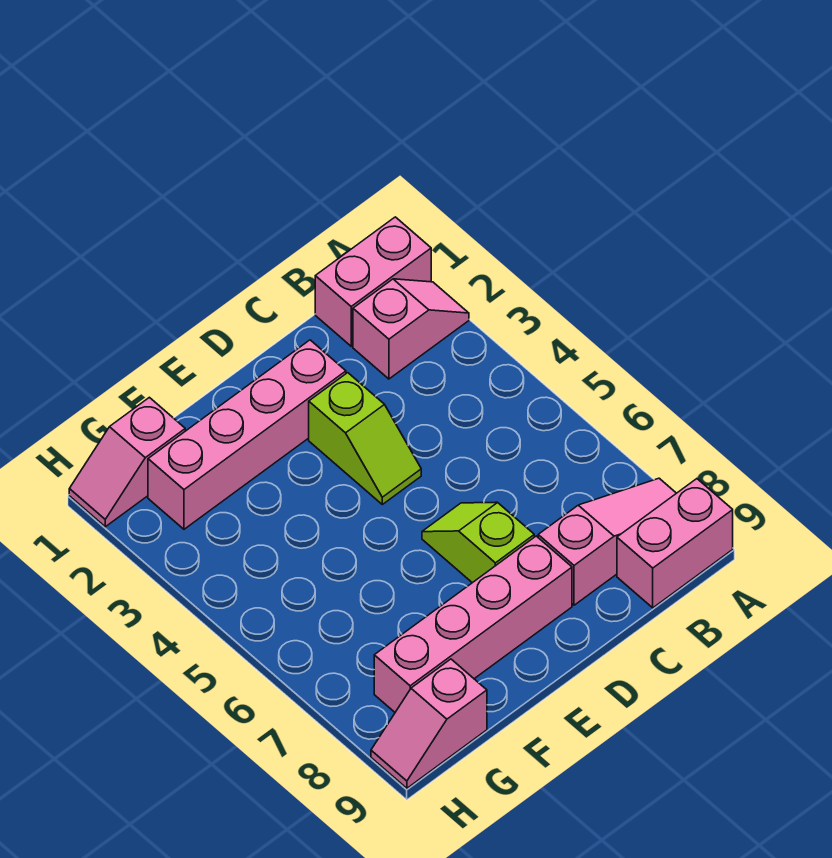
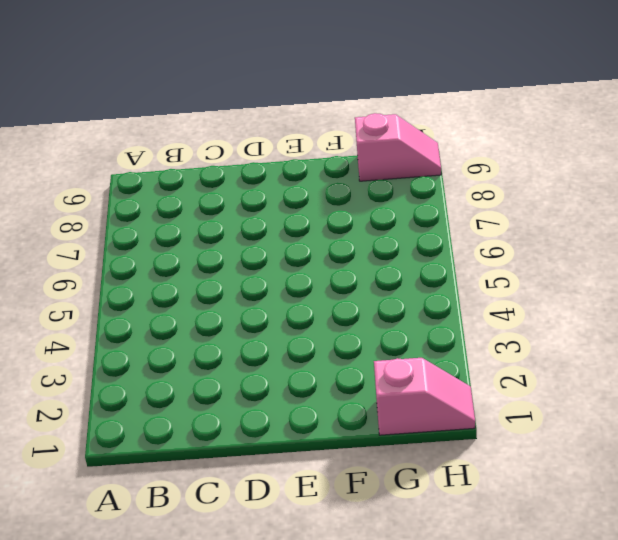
none -> pink 1x2 brick [315,217,431,346]
none -> pink 1x2 slope [353,279,469,379]

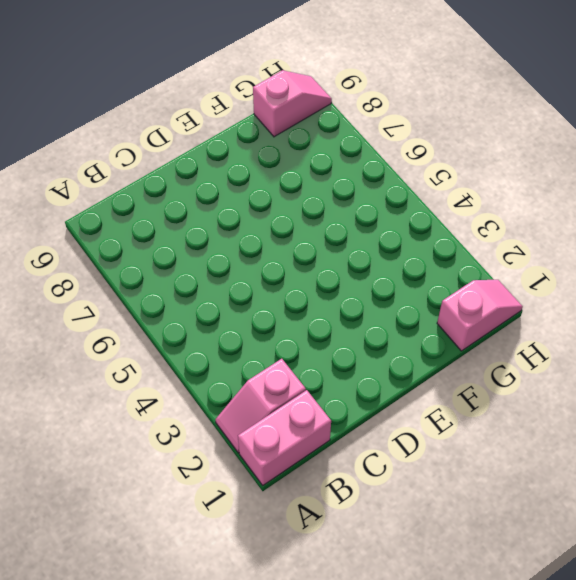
none -> pink 1x3 slope [538,478,676,605]
none -> pink 1x2 brick [617,479,733,608]

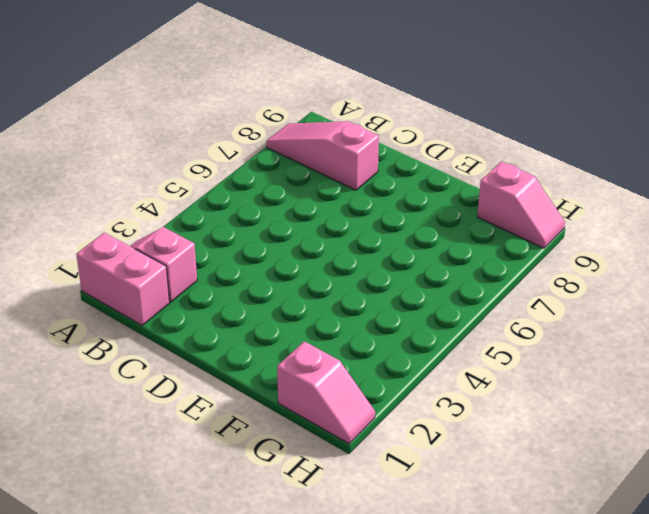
none -> pink 1x2 brick [617,479,733,608]
none -> pink 1x4 brick [148,340,346,529]

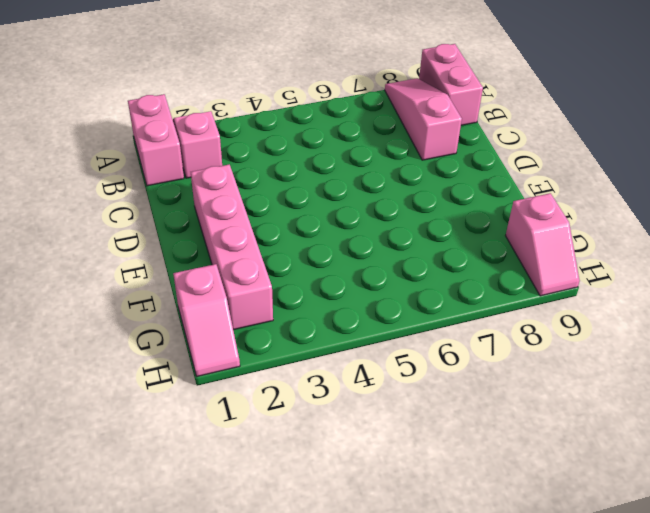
none -> lime 1x2 slope [309,373,421,504]
none -> lime 1x2 slope [422,502,534,583]

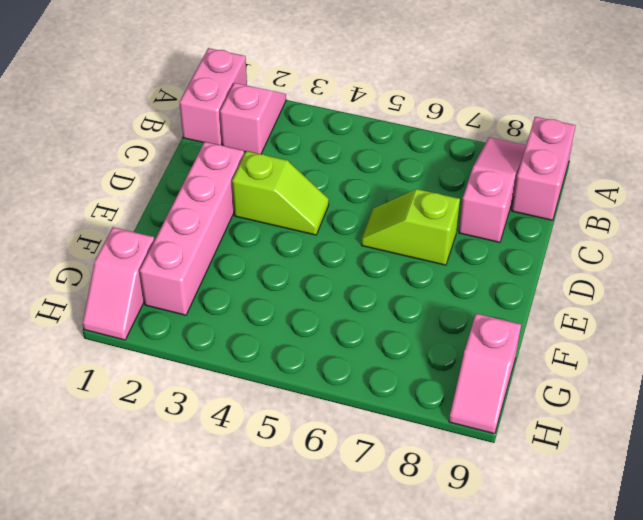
none -> pink 1x4 brick [374,536,572,712]

